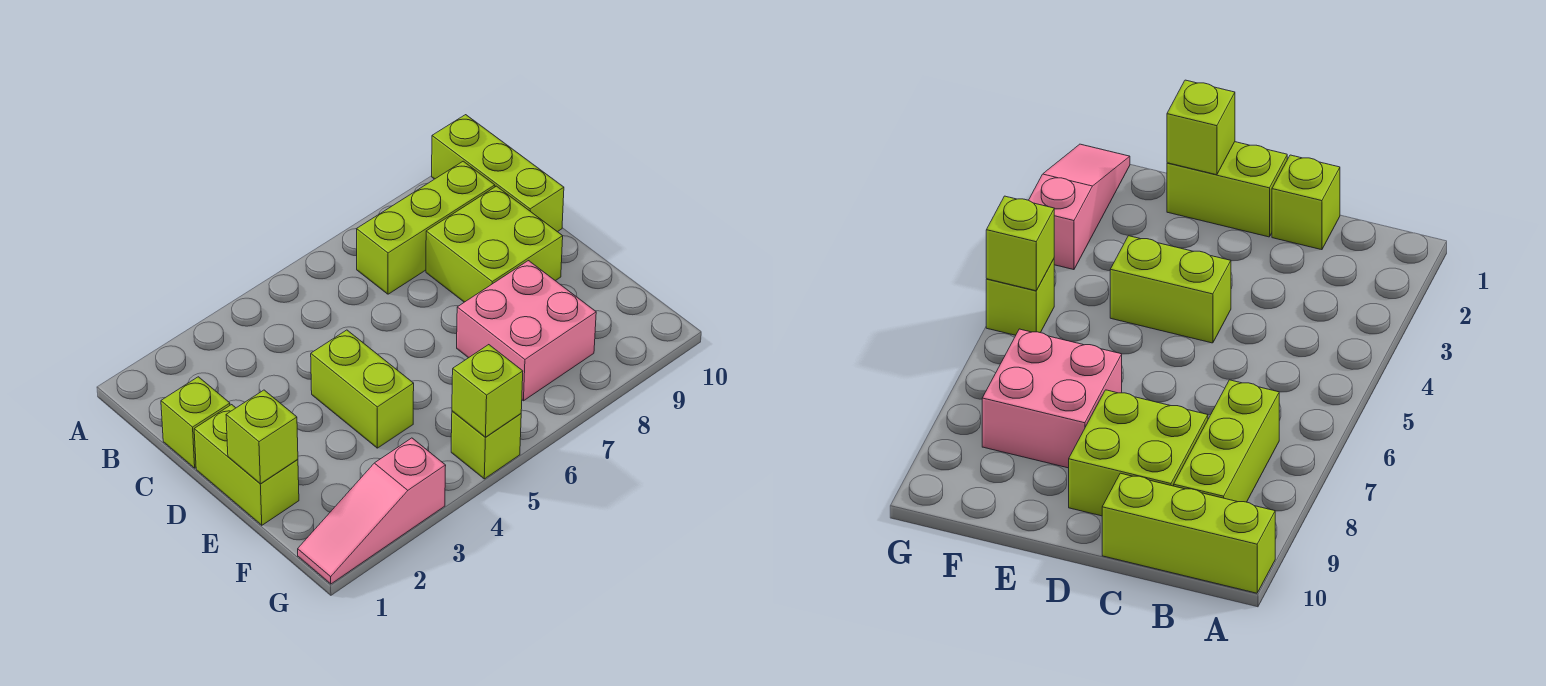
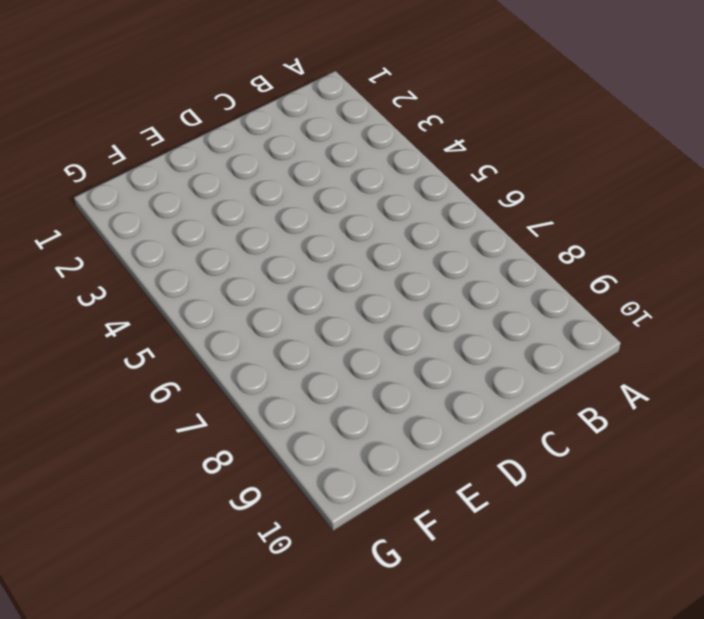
none -> lime 1x3 brick [432,115,564,232]
none -> lime 1x3 brick [357,161,495,294]

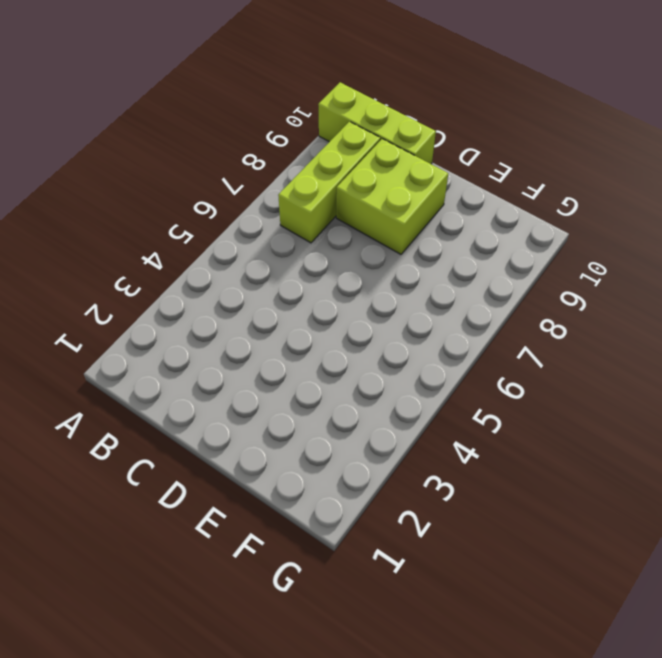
none -> lime 1x1 brick [161,377,230,468]
none -> lime 1x2 brick [194,405,299,525]

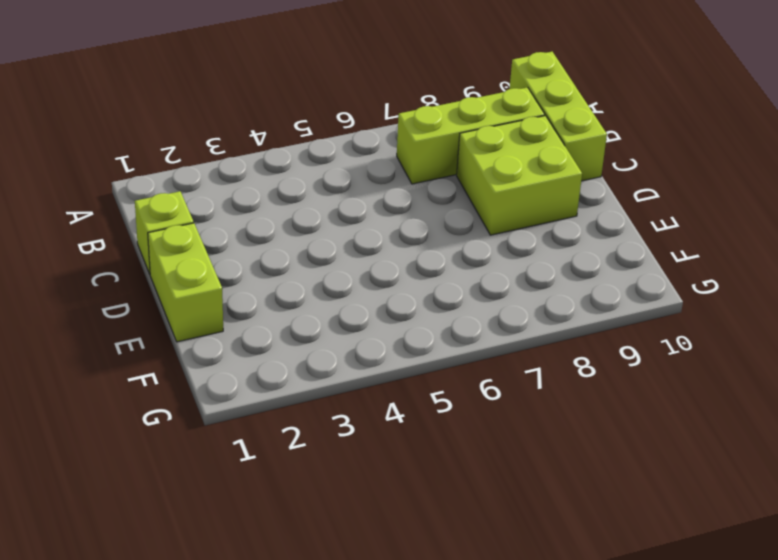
none -> lime 1x2 brick [311,330,414,448]
none -> pink 2x2 brick [457,261,596,401]

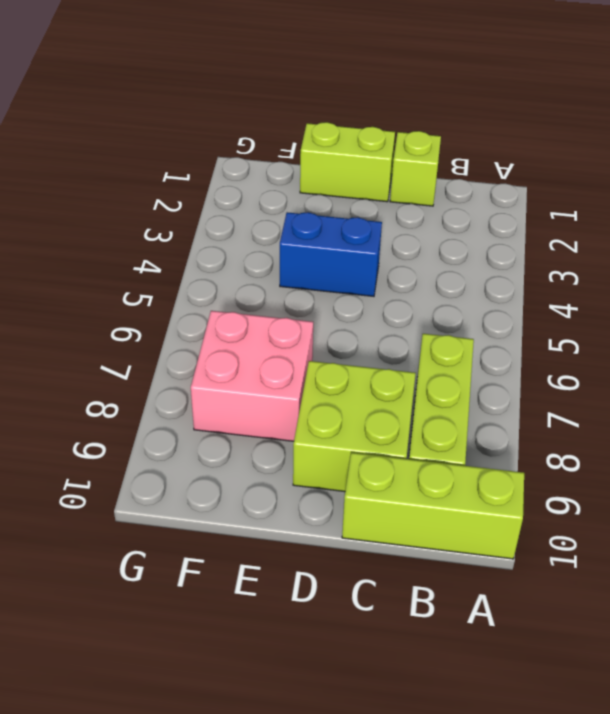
blue 1x2 brick [280,212,382,296] -> lime 1x2 brick [311,330,414,448]
none -> pink 1x3 slope [298,438,446,584]
none -> lime 1x1 brick [451,411,521,479]

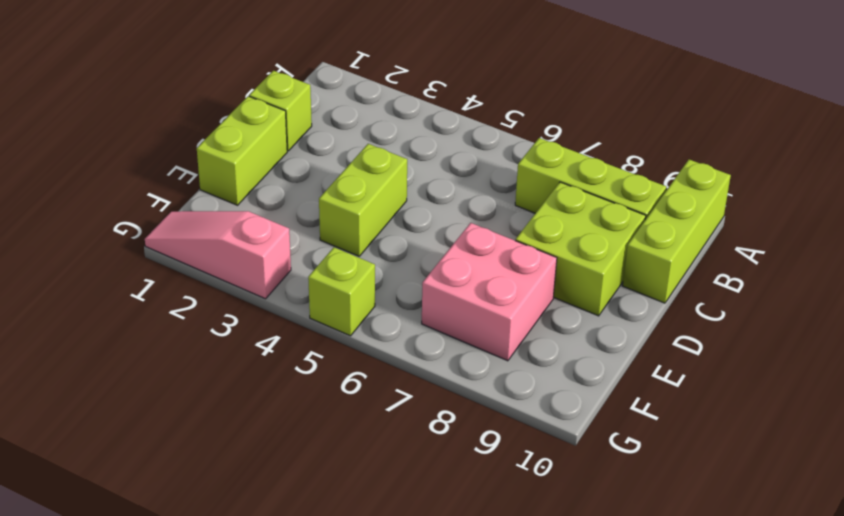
none -> lime 1x1 brick [226,390,298,484]
none -> lime 1x1 brick [452,345,523,437]

